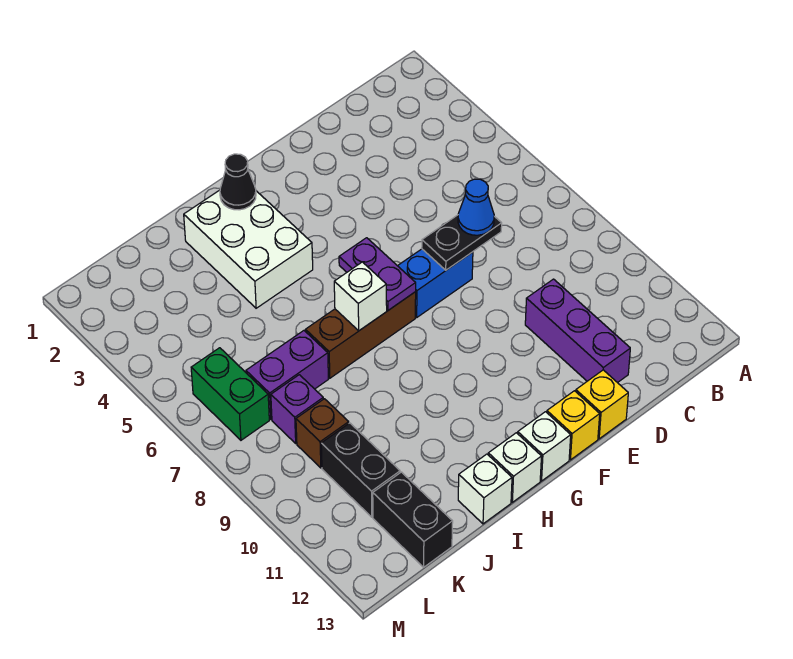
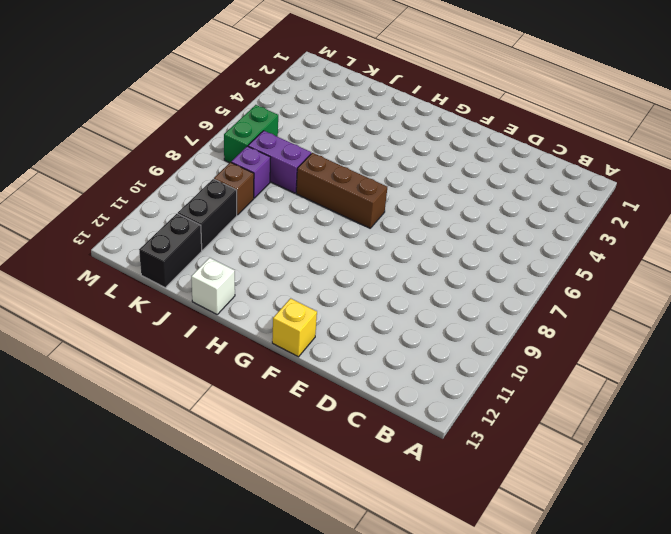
none -> purple 1x3 brick [525,279,630,383]
none -> blue 1x2 brick [398,249,473,317]
none -> yellow 1x1 brick [576,370,628,439]

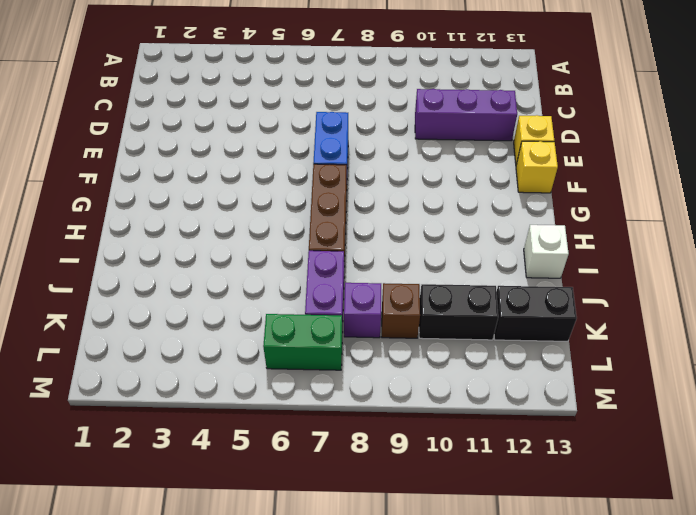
none -> white 1x1 brick [518,412,571,481]
none -> white 2x3 brick [184,190,313,308]
none -> white 1x1 brick [488,433,542,502]

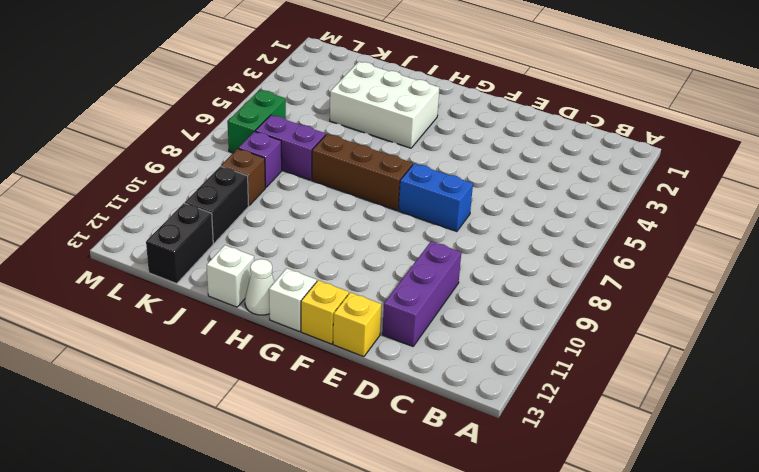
white 2x3 brick [330,62,440,148] -> white 2x3 brick turned to [184,190,313,308]
white 1x1 cone [245,259,274,315] -> white 1x1 brick [488,433,542,502]
none -> black 1x2 plate [422,215,502,270]
none -> purple 1x2 plate [339,238,416,310]
none -> black 1x1 cone [220,154,256,210]

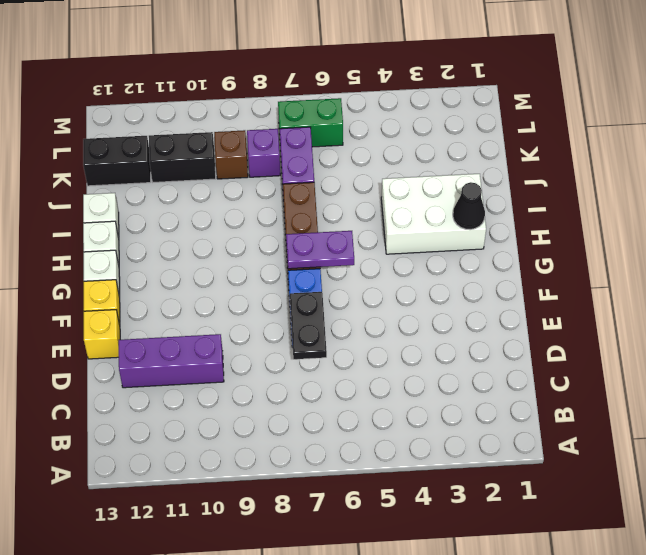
none -> white 1x1 brick [334,262,387,331]
none -> blue 1x1 cone [458,179,494,235]

